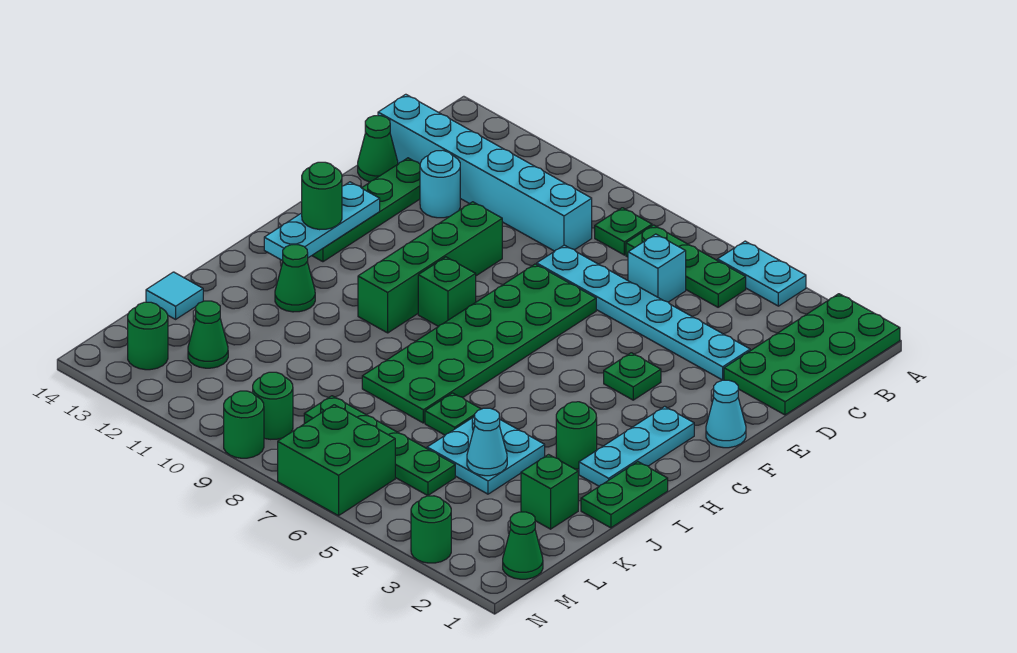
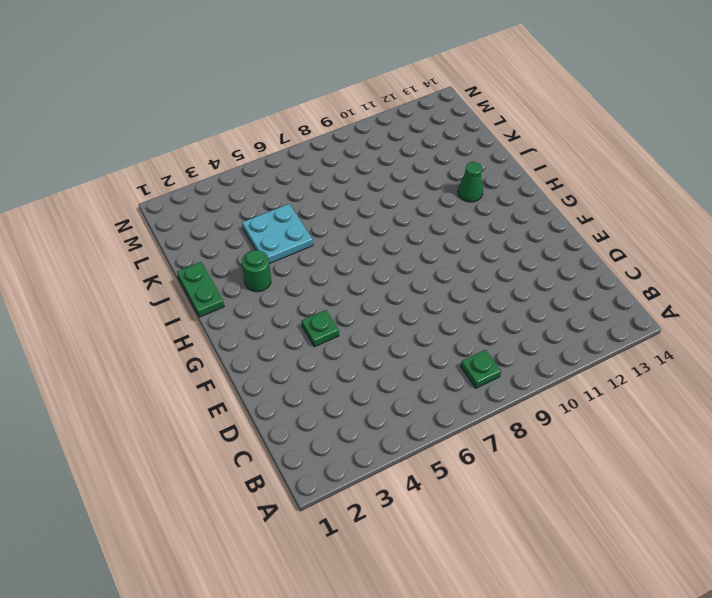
none -> green 2x4 plate [724,294,900,415]
none -> cyan 1x2 plate [717,241,806,306]
none -> green 1x3 plate [626,225,746,307]
none -> cyan 1x1 brick [628,234,686,302]

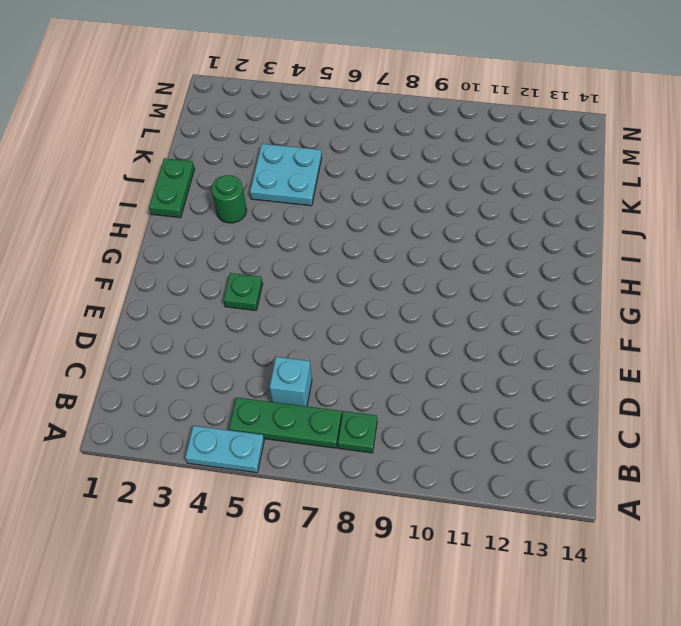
none -> green 2x4 plate [724,294,900,415]
none -> cyan 1x6 brick [378,94,592,251]
none -> cyan 1x6 plate [537,245,750,380]
none -> cyan 1x1 round brick [420,150,460,218]

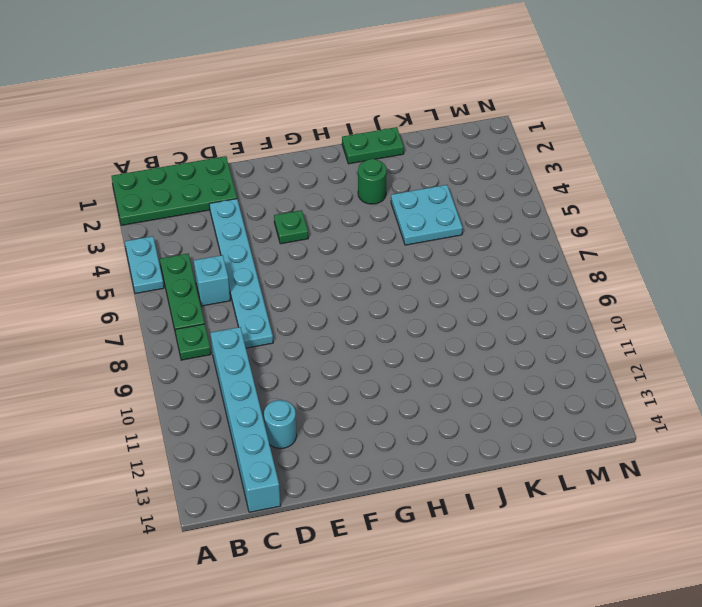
none -> green 1x4 plate [312,158,420,262]
none -> green 1x1 cone [358,116,398,182]
none -> green 2x6 plate [362,264,596,423]
none -> green 1x4 brick [358,202,502,333]

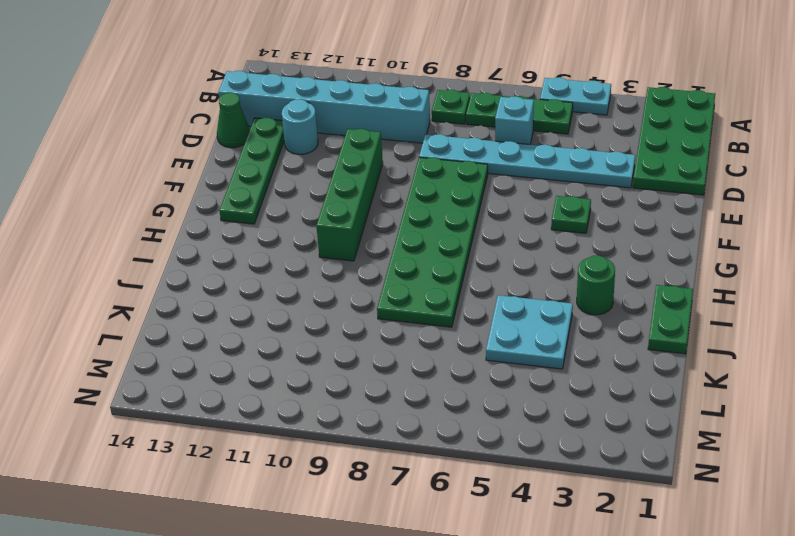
none -> cyan 1x1 cone [706,380,746,448]
none -> cyan 1x3 plate [579,406,694,486]
none -> green 1x1 brick [418,257,476,326]
none -> green 1x1 cone [275,245,315,312]

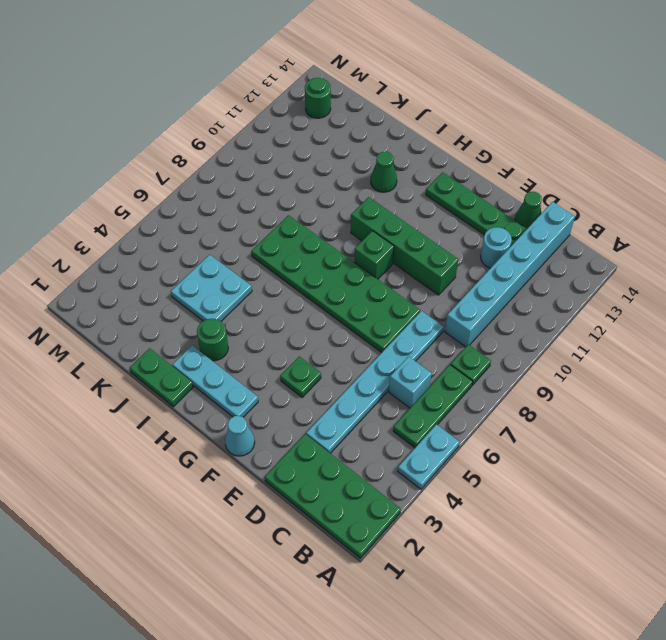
none -> green 1x1 plate [425,393,481,435]
none -> green 1x1 brick [521,455,578,529]
none -> cyan 1x1 tile [146,272,203,319]
none -> green 1x4 plate [304,396,455,496]

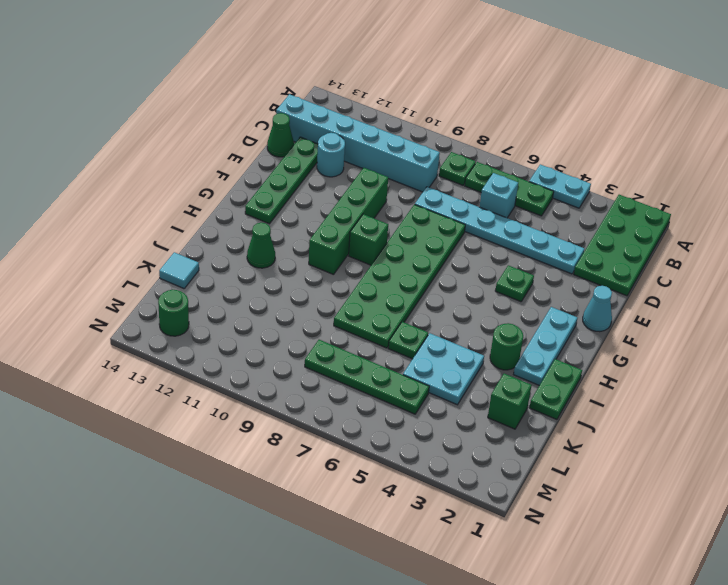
none -> green 1x1 cone [188,301,228,368]
none -> green 1x1 cone [503,512,543,579]
none -> green 2x2 brick [278,405,395,516]
none -> green 1x1 round brick [253,372,293,439]

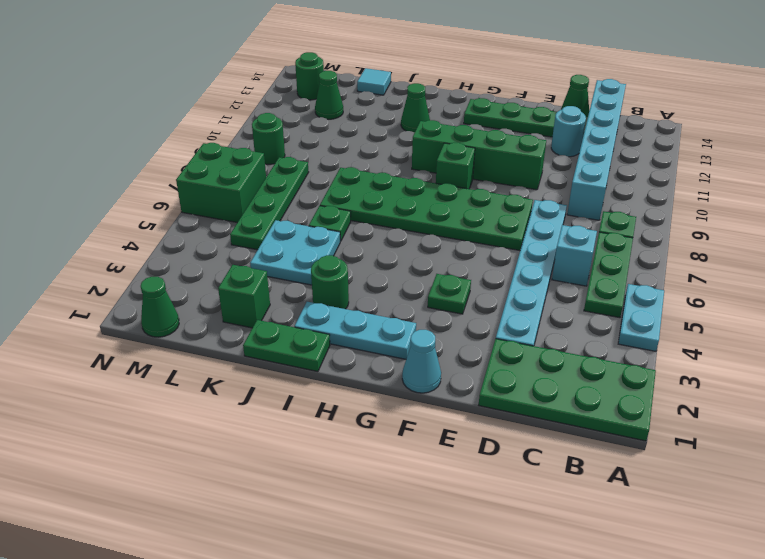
none -> green 1x1 round brick [411,496,451,563]
none -> green 1x1 round brick [224,391,264,458]
none -> cyan 1x3 plate [264,182,380,261]
none -> cyan 1x1 cone [467,408,507,476]

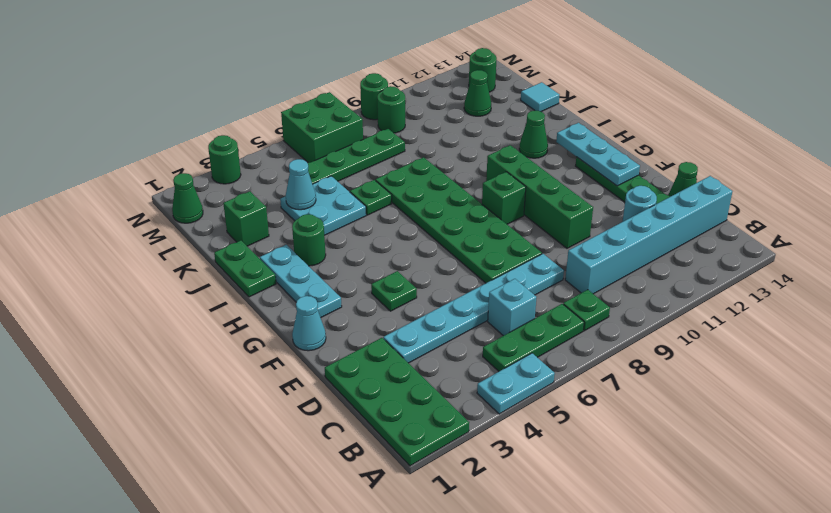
none -> green 1x1 round brick [302,162,342,230]

